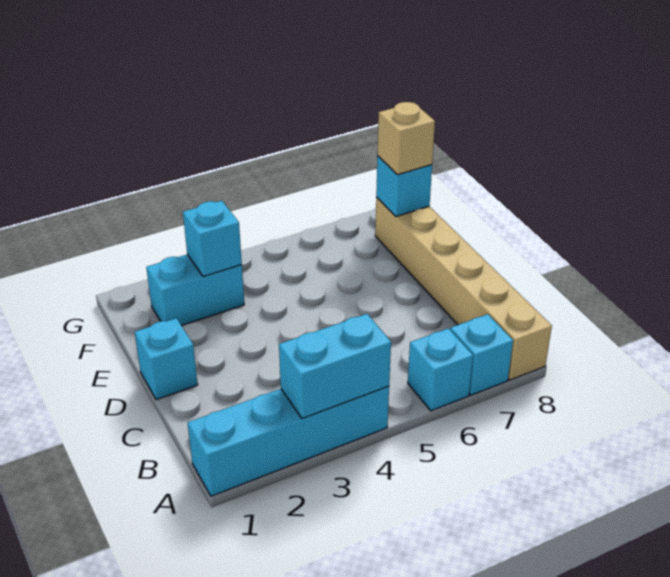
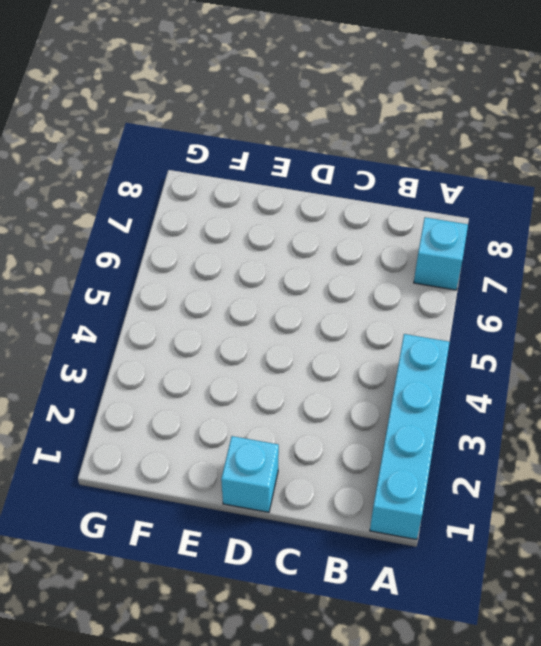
none -> cyan 1x1 brick [408,328,473,411]
none -> tan 1x6 brick [375,197,552,380]

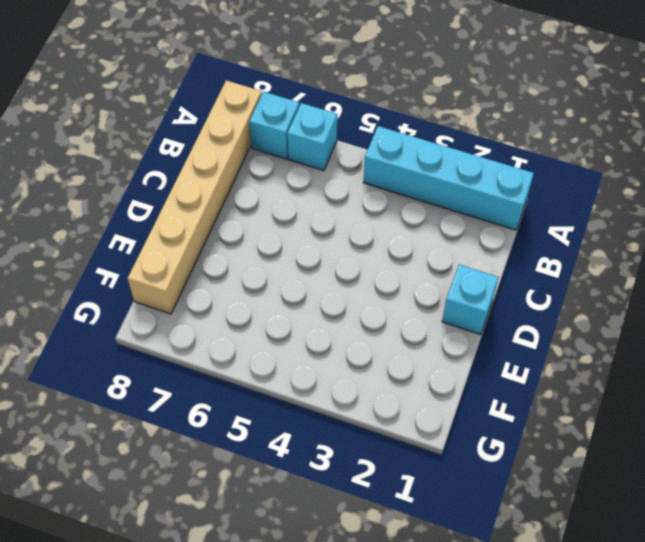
none -> cyan 1x2 brick [146,254,244,326]
none -> cyan 1x2 brick [279,314,391,418]

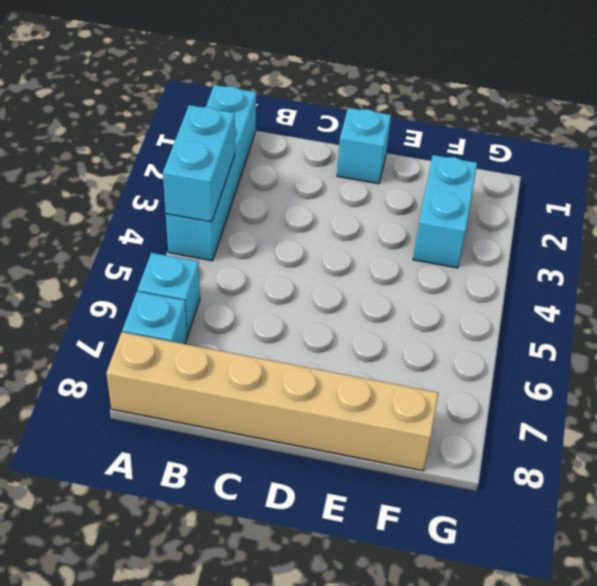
none -> cyan 1x1 brick [183,201,242,277]
none -> cyan 1x1 brick [376,156,432,216]

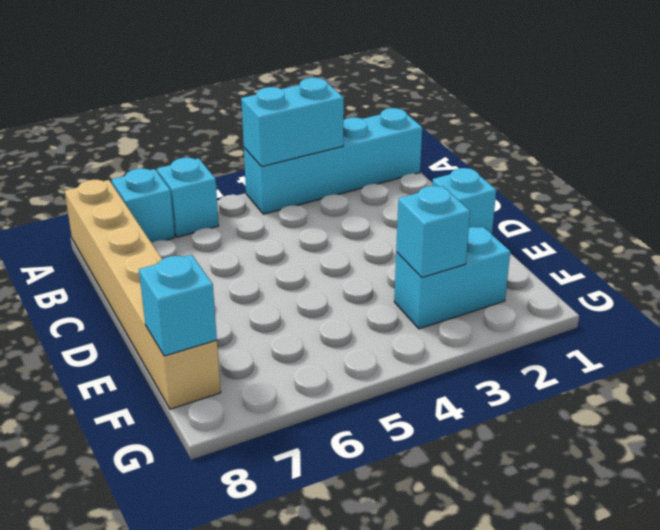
none -> tan 1x1 brick [378,102,435,175]

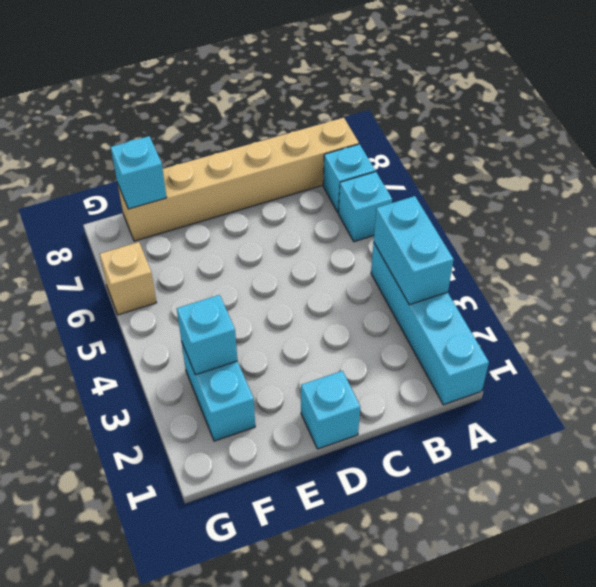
tan 1x1 brick [100,242,157,315] -> tan 1x1 brick moved to [378,102,435,175]

